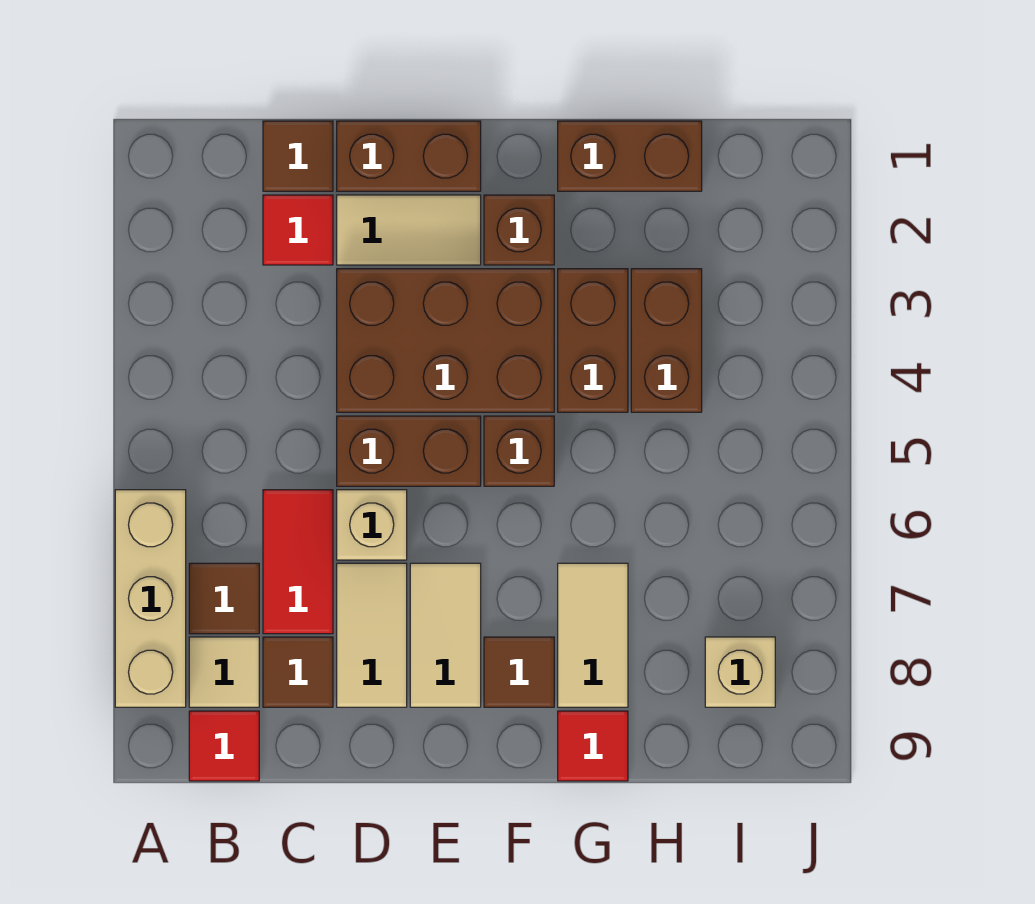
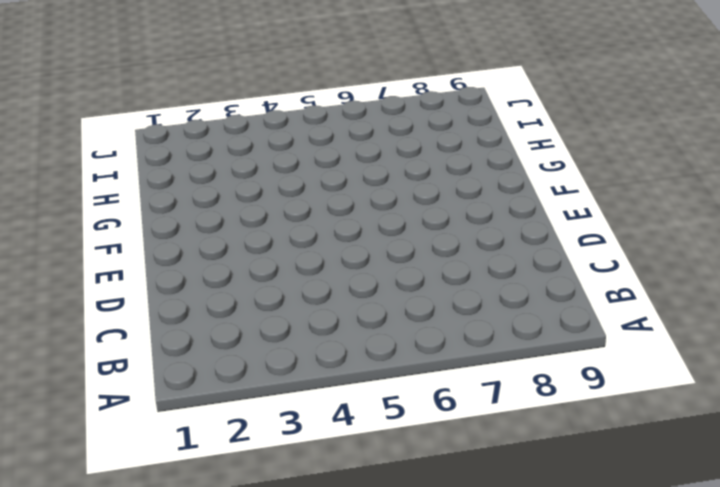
none -> tan 1x3 brick [115,490,186,707]
none -> brown 1x1 tile [189,563,259,634]
none -> tan 1x1 tile [189,637,259,707]

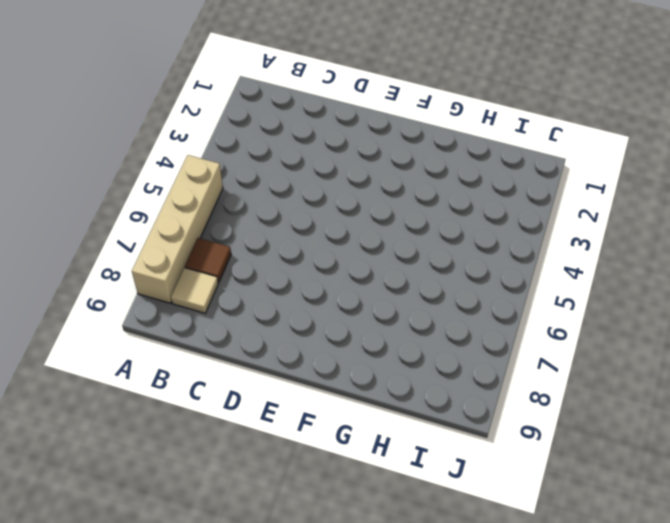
tan 1x4 brick [132,155,223,303] -> tan 1x3 brick [115,490,186,707]
none -> red 1x1 tile [189,711,259,781]
none -> brown 1x1 tile [263,121,333,191]
none -> red 1x1 tile [263,195,333,265]

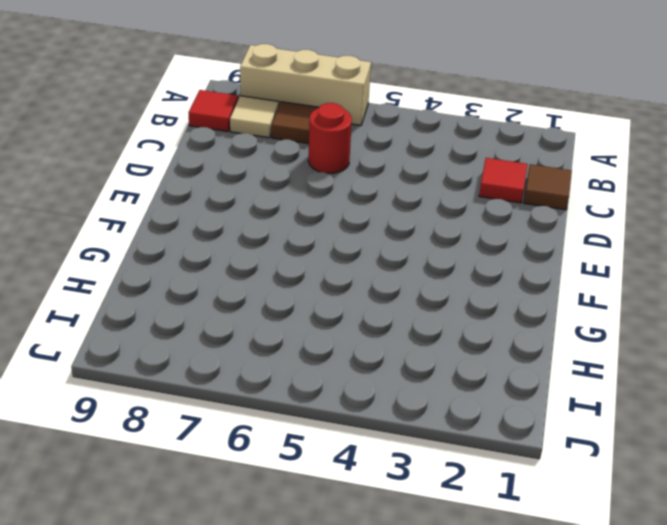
red 1x1 round brick [308,103,352,173] -> red 1x2 tile [263,490,333,634]
none -> brown 1x1 tile [263,637,333,707]
none -> brown 1x2 brick [337,121,481,191]
none -> tan 1x2 tile [337,195,481,265]

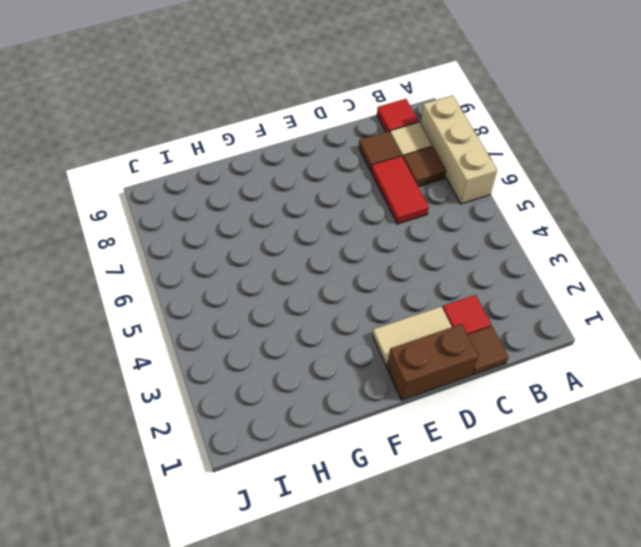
none -> brown 2x3 brick [337,269,554,412]
none -> brown 1x2 brick [337,416,481,486]
none -> tan 1x1 brick [337,490,407,560]

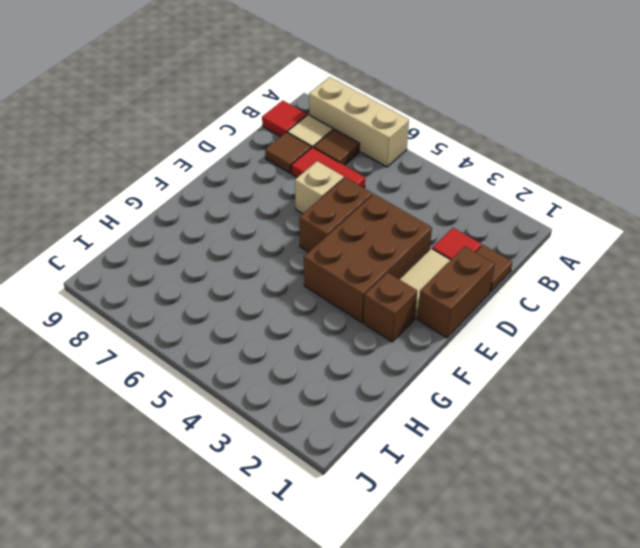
none -> tan 1x2 tile [337,563,407,707]
none -> tan 1x2 tile [410,563,481,707]
none -> brown 1x1 brick [484,416,554,486]

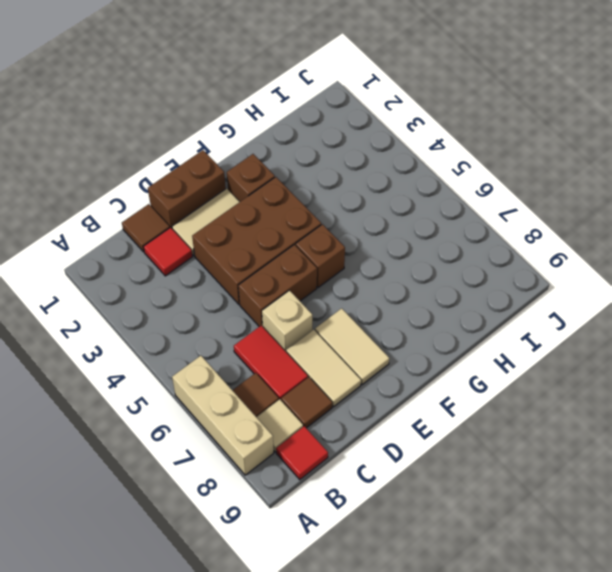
none -> brown 1x1 tile [484,637,554,707]
none -> brown 1x2 brick [558,121,702,191]
none -> brown 1x2 brick [558,269,628,412]

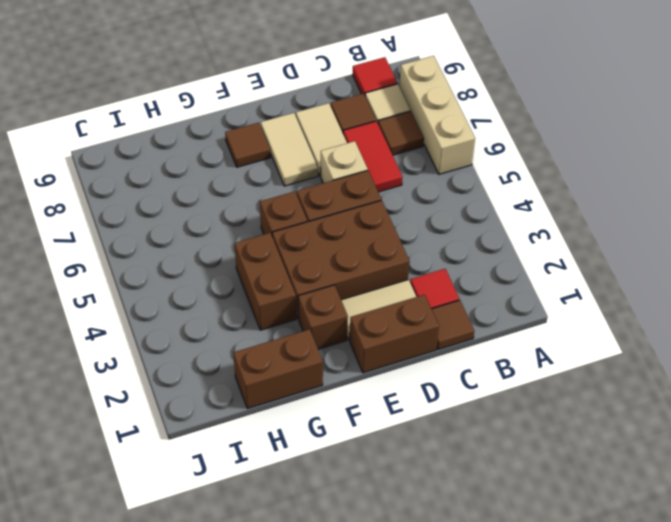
none -> tan 1x2 tile [558,563,628,707]
none -> red 1x1 tile [558,711,628,781]
none -> brown 1x2 brick [631,269,702,412]

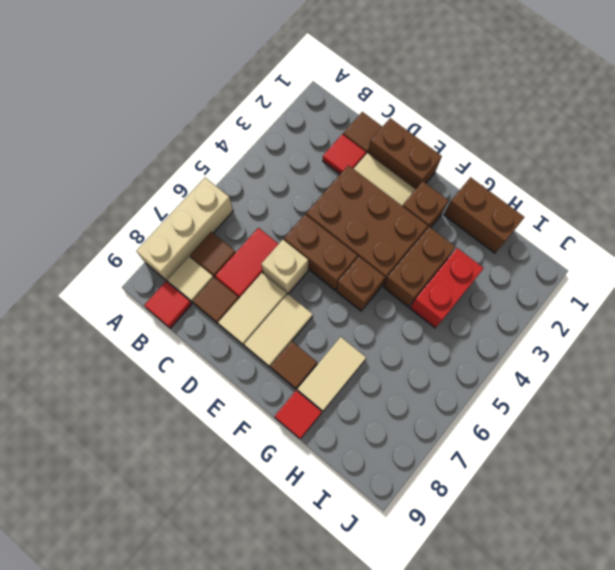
red 1x2 brick [410,248,484,328] -> brown 1x2 brick [631,269,702,412]
none -> tan 1x1 brick [705,637,775,707]

